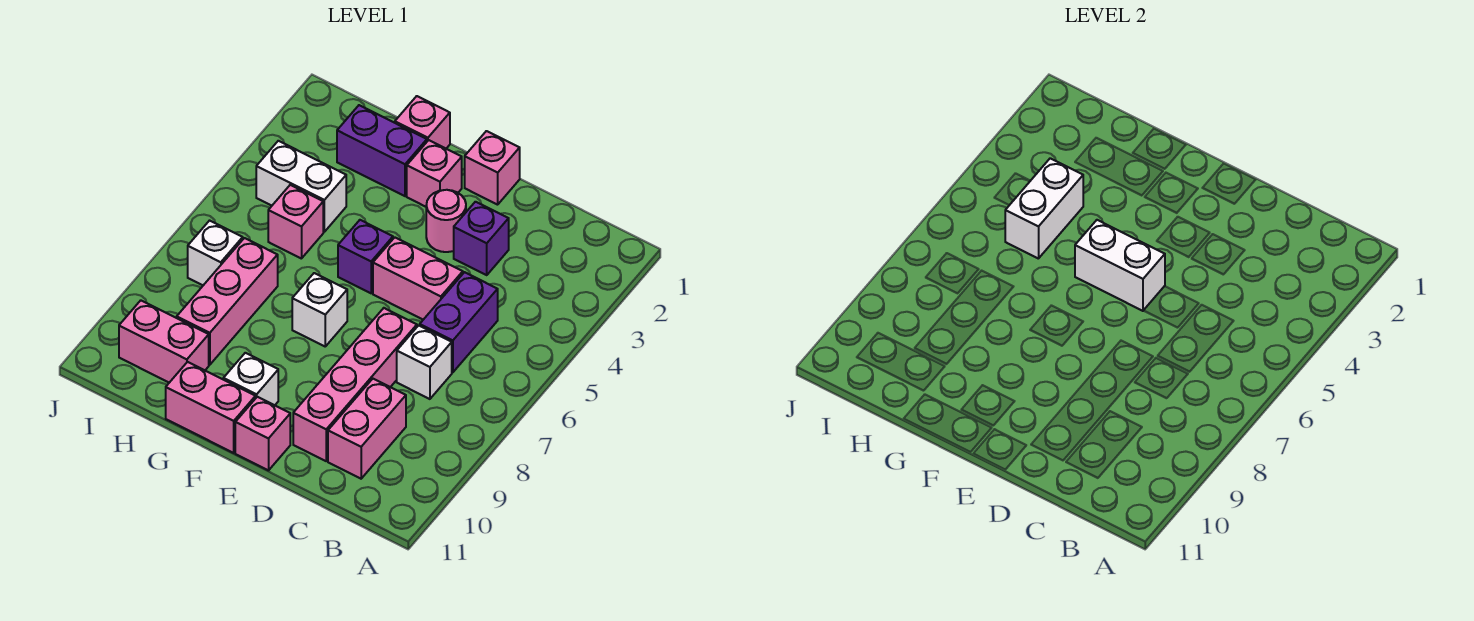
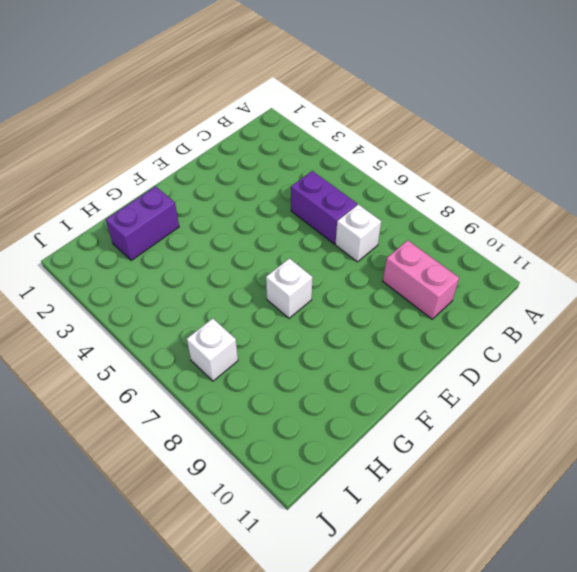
none -> purple 1x1 brick [454,202,509,275]
none -> pink 1x2 brick [373,237,463,320]
none -> pink 1x4 brick [293,308,417,461]

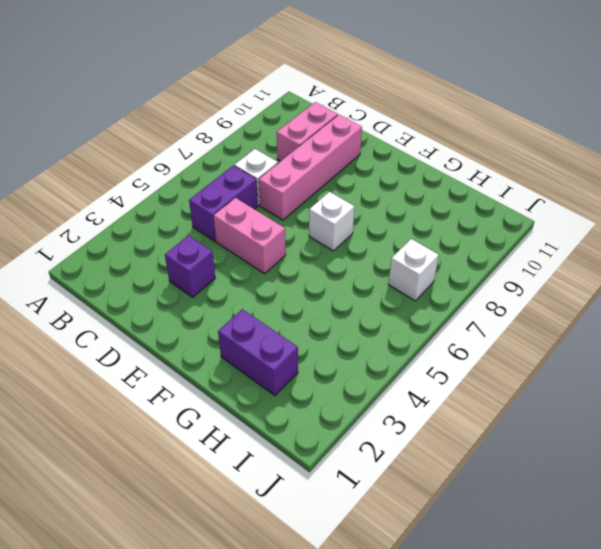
none -> pink 1x1 brick [465,131,520,205]
none -> pink 1x1 round brick [426,190,466,252]
none -> pink 1x1 brick [235,397,290,470]

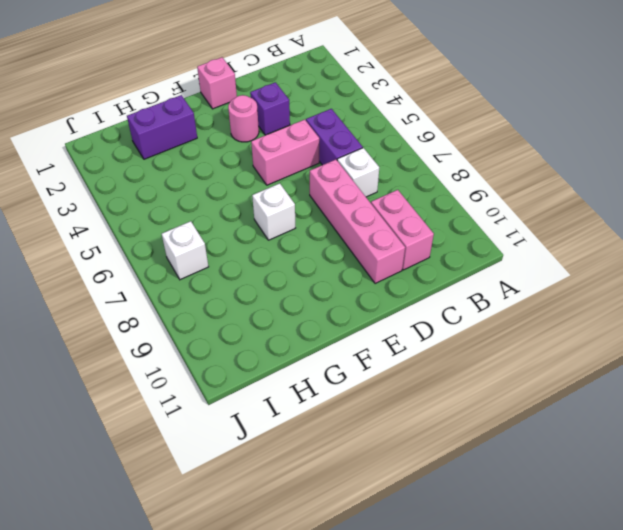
none -> pink 1x1 brick [235,397,290,470]
none -> pink 1x1 brick [407,140,462,207]
none -> purple 1x1 brick [338,220,393,293]

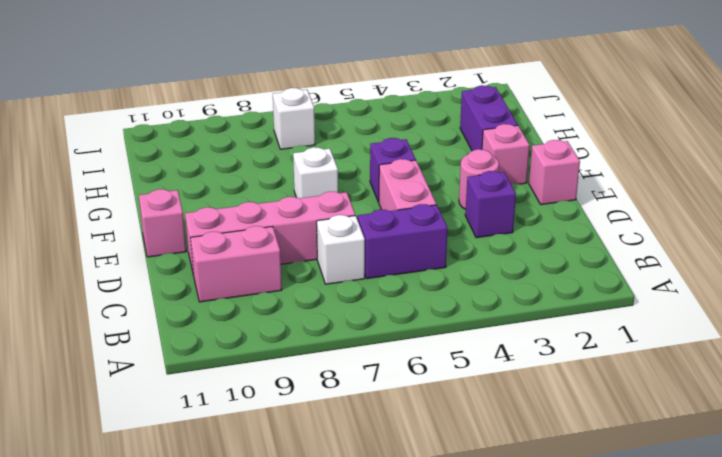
none -> white 1x1 brick [223,353,278,405]
none -> pink 1x2 brick [166,362,256,453]
none -> pink 1x1 brick [395,96,450,148]

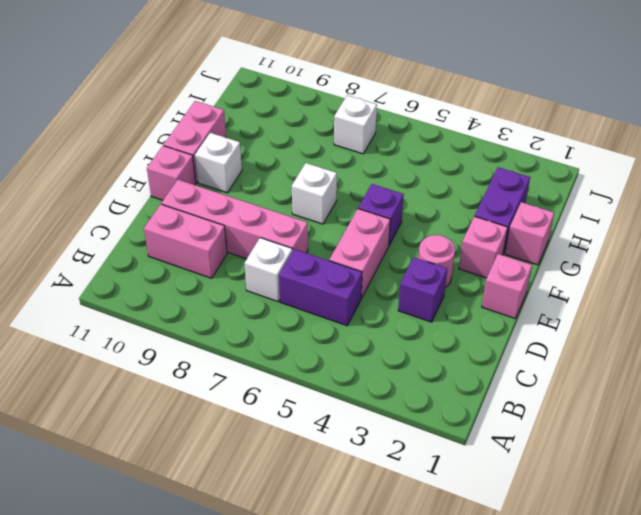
none -> white 1x2 brick [256,141,346,232]
none -> pink 1x1 brick [268,185,323,259]
none -> pink 1x3 brick [177,238,278,365]

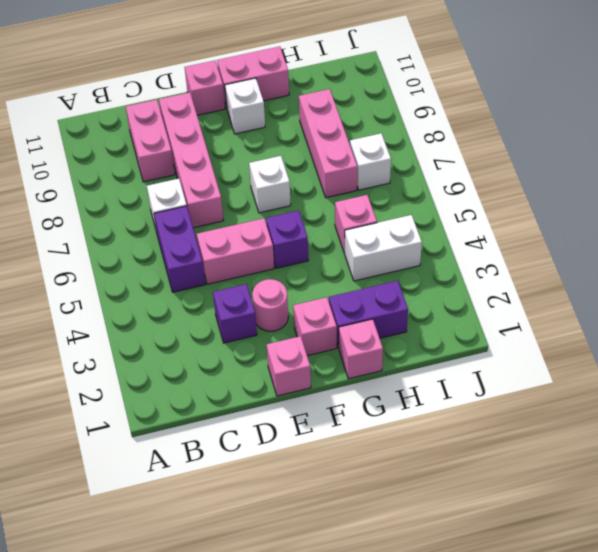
none -> pink 1x2 brick [119,300,209,383]
none -> white 1x2 brick [1075,220,1165,311]
none -> white 1x2 brick [1005,158,1083,259]

